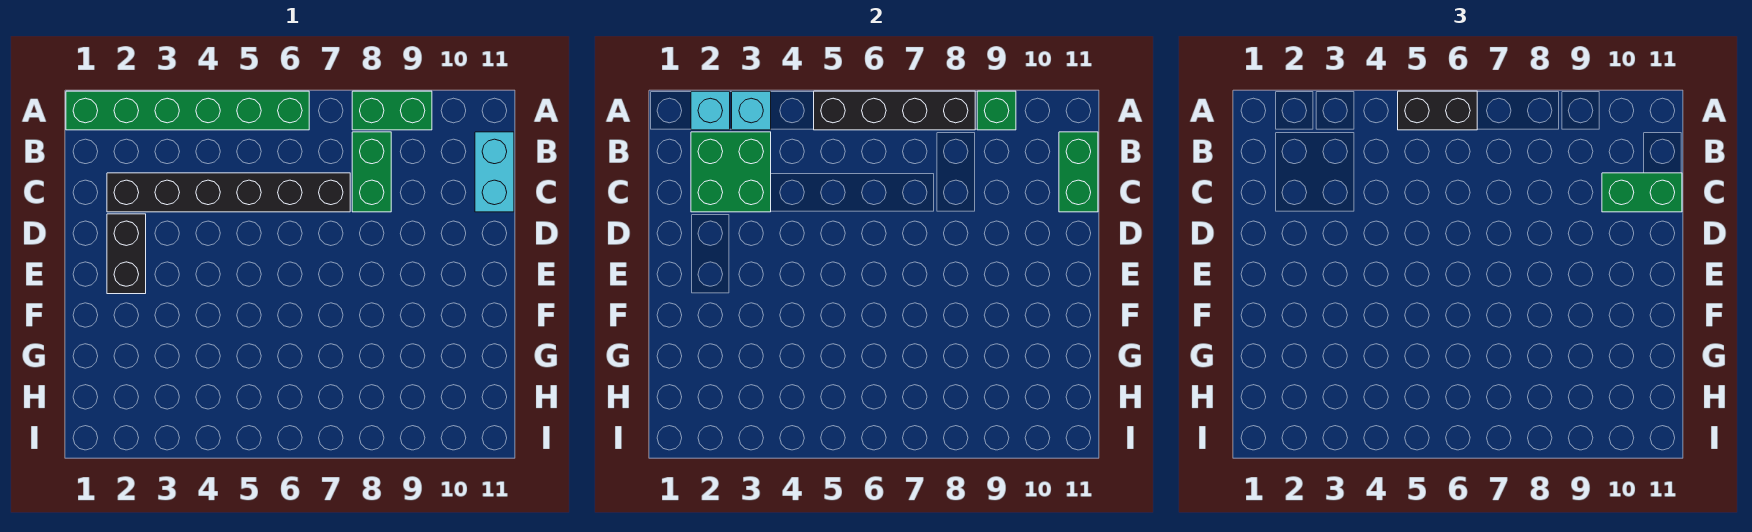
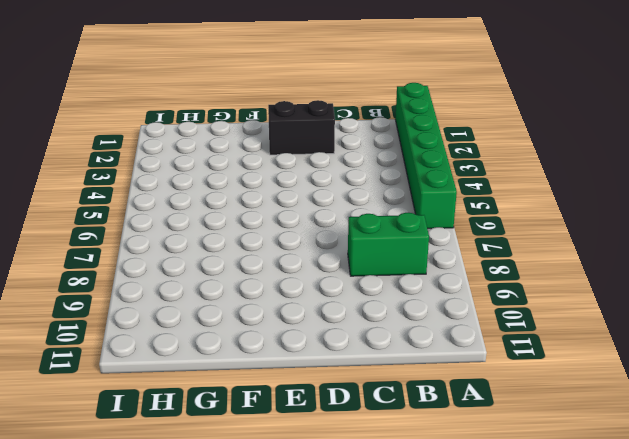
none -> green 1x2 brick [352,91,432,130]
none -> cyan 1x2 brick [475,132,514,212]
none -> black 1x6 brick [107,173,350,212]

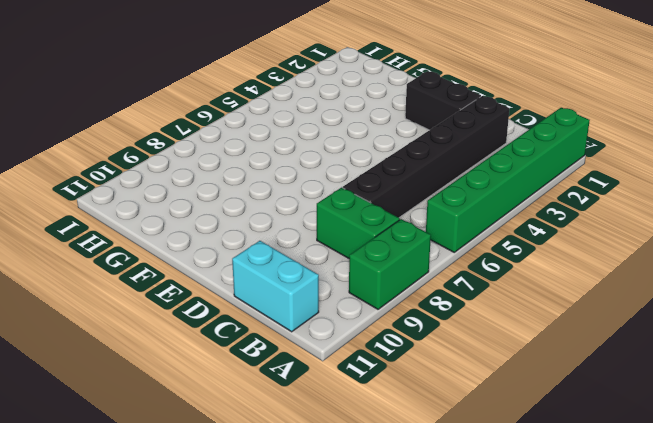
none -> cyan 1x1 brick [691,91,730,130]
none -> cyan 1x1 brick [732,91,771,130]
none -> black 1x4 brick [814,91,975,130]

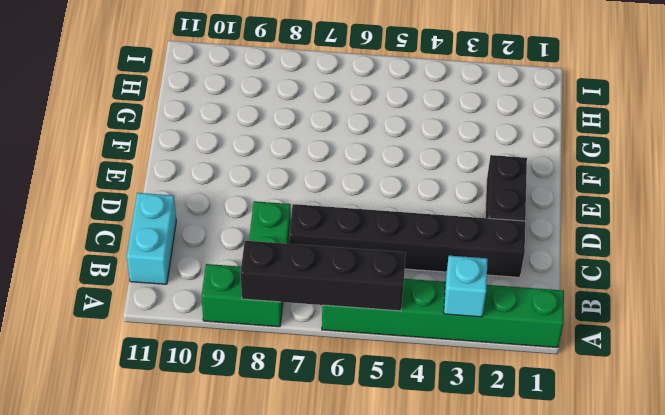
none -> cyan 1x1 brick [691,91,730,130]
none -> green 1x1 brick [977,91,1016,130]
none -> green 2x2 brick [691,132,771,212]

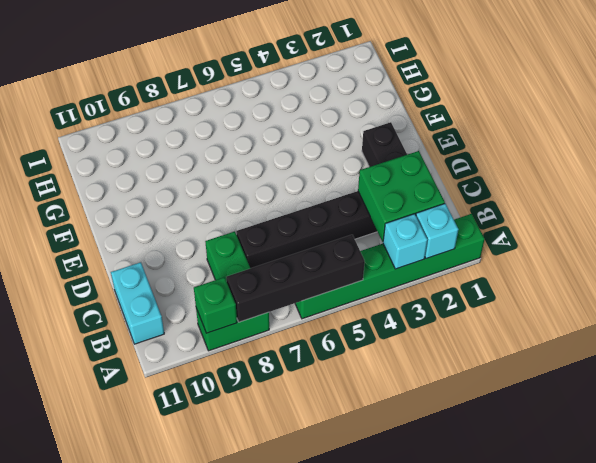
none -> green 1x2 brick [1059,132,1098,212]
none -> black 1x2 brick [1398,91,1477,130]
none -> green 1x2 brick [1602,173,1682,212]

